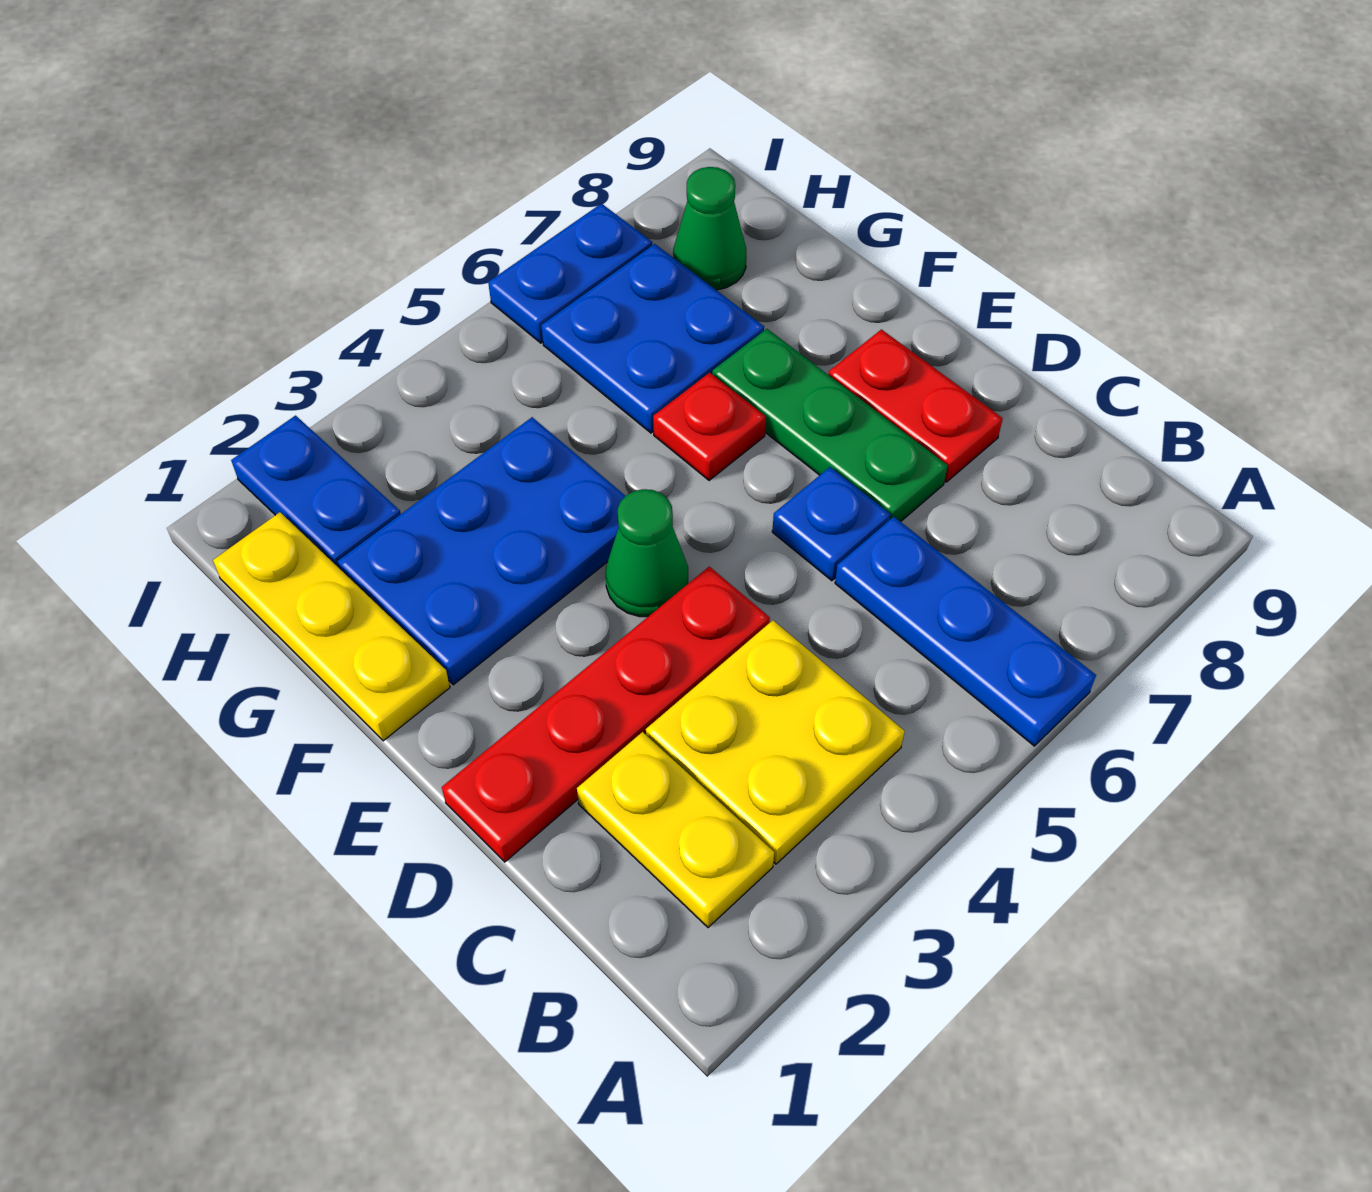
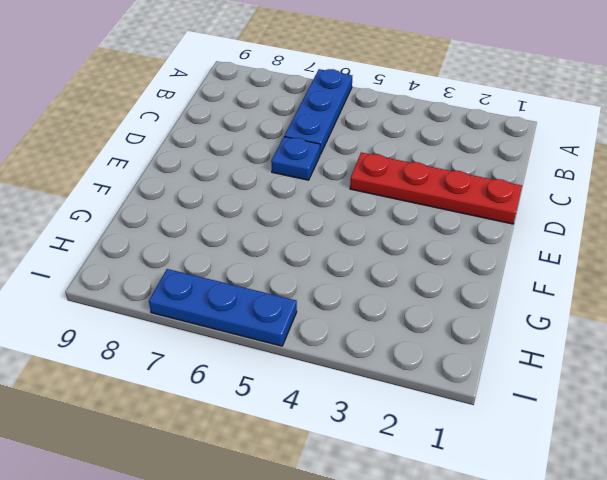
blue 1x3 plate [149,269,297,346] -> blue 1x2 plate [488,204,652,343]
none -> yellow 1x2 plate [577,732,774,928]
none -> yellow 2x2 plate [646,620,905,864]
none -> green 1x3 plate [712,329,948,522]

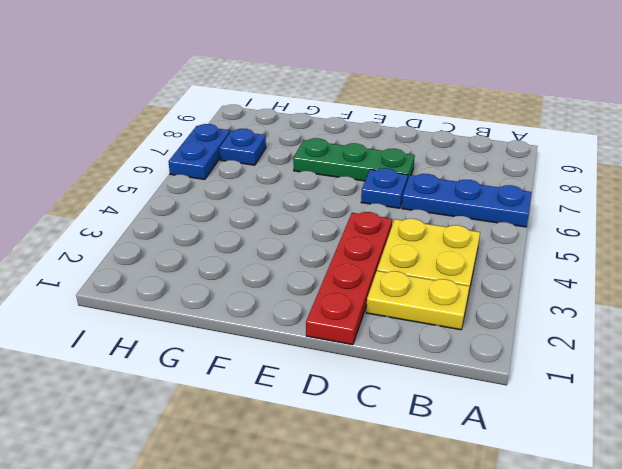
blue 1x1 plate [219,129,266,165] -> blue 2x2 plate [541,244,764,433]
none -> red 1x2 plate [828,330,1003,482]
none -> green 1x1 cone [606,489,688,617]
none -> yellow 1x3 plate [213,512,450,741]

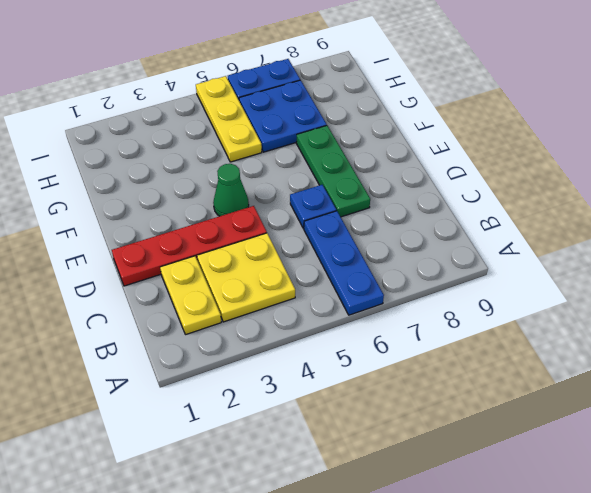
yellow 1x3 plate [196,76,262,162] -> yellow 1x3 plate moved to [213,512,450,741]
none -> red 1x2 plate [828,330,1003,482]
none -> blue 2x3 plate [338,417,625,685]
none -> red 1x1 plate [653,373,766,481]

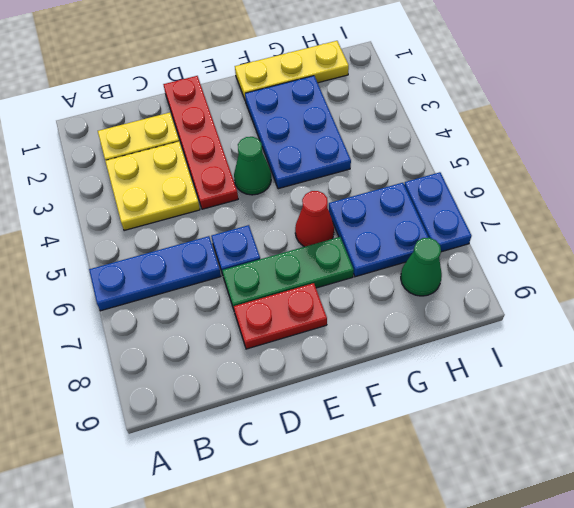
red 1x1 cone [295,191,334,247] -> red 1x1 plate [653,373,766,481]
none -> blue 1x2 plate [231,416,401,569]

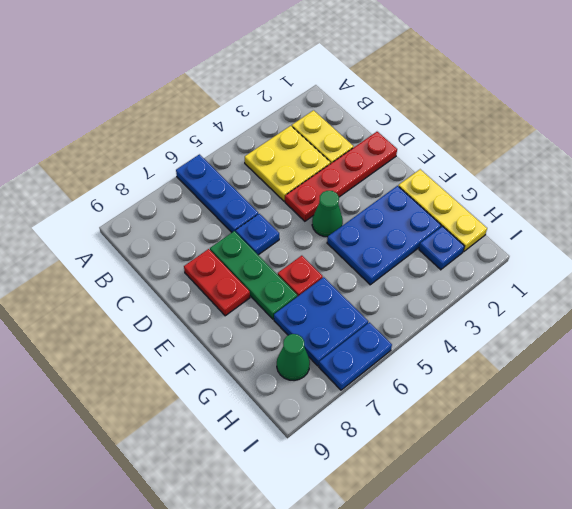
blue 1x1 plate [419,226,464,270] -> blue 1x2 plate [231,416,401,569]

